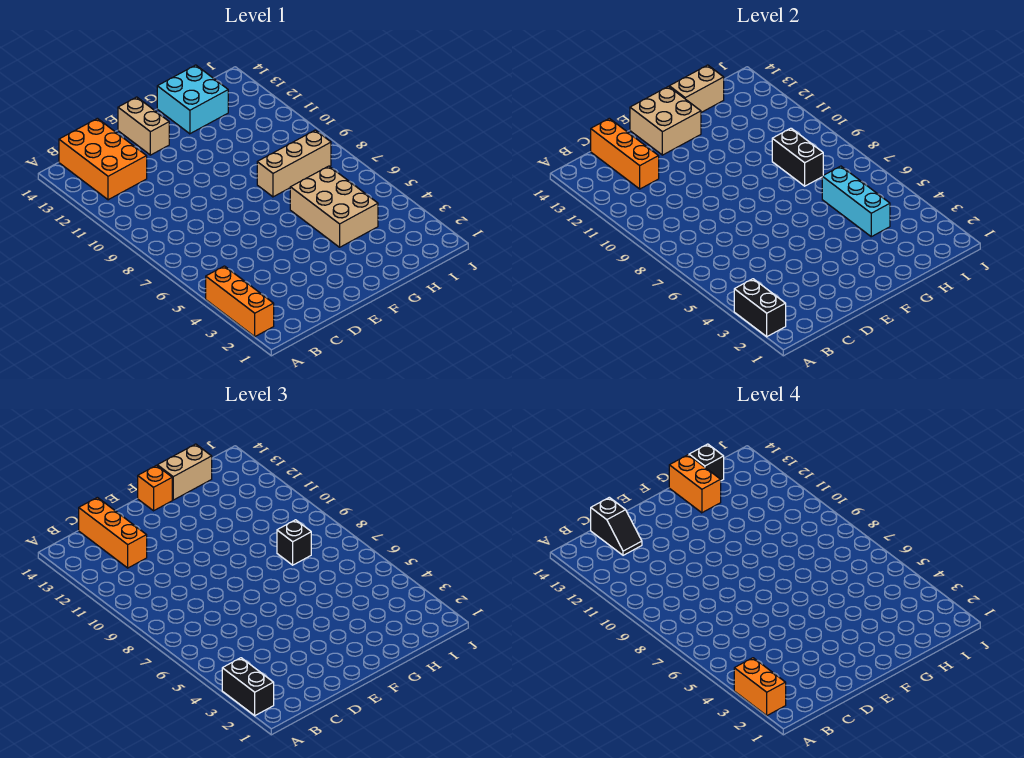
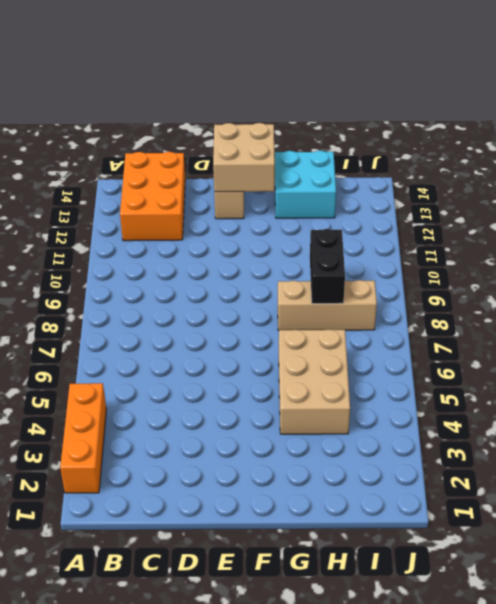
none -> black 1x2 brick [734,279,786,337]
none -> orange 1x3 brick [591,118,659,189]
none -> tan 1x2 brick [669,65,724,112]

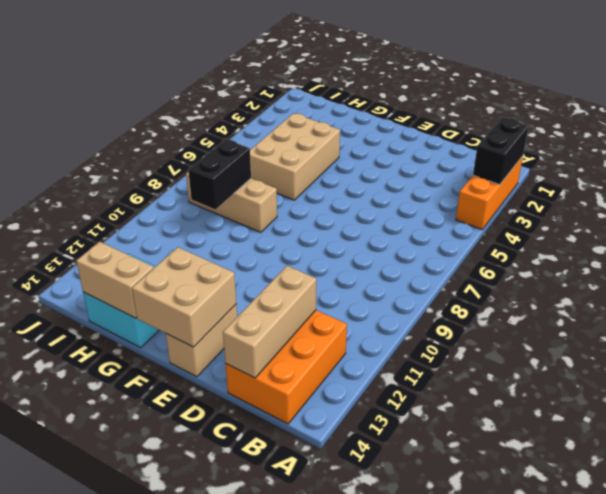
tan 1x3 brick [223,266,316,378] -> orange 1x3 brick [591,118,659,189]
none -> cyan 1x3 brick [822,166,890,237]
none -> black 1x2 brick [222,658,274,716]
none -> orange 1x3 brick [79,497,147,568]

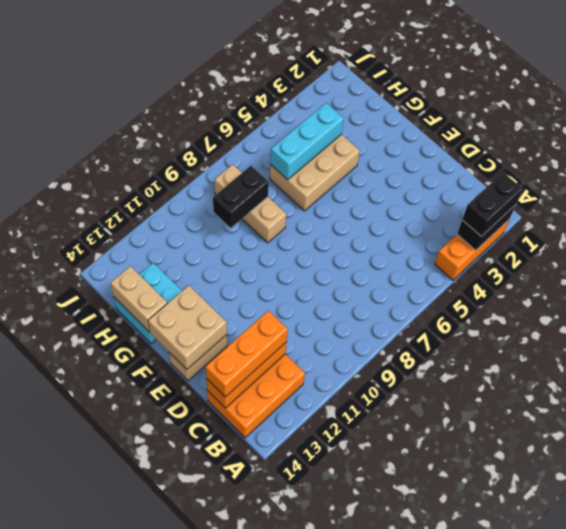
none -> orange 1x1 brick [138,465,172,511]
none -> tan 1x2 brick [157,444,212,500]
none -> black 1x1 brick [277,520,311,565]

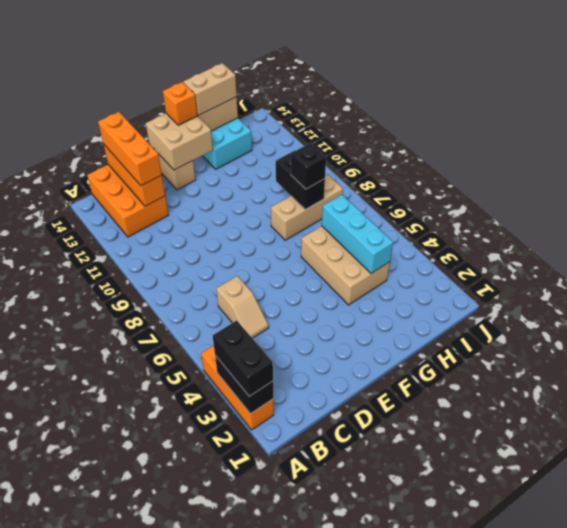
tan 1x2 slope [216,276,269,338] -> none
none -> orange 1x2 brick [734,658,786,716]
none -> black 1x2 slope [591,497,642,555]
none -> orange 1x2 brick [669,455,721,513]

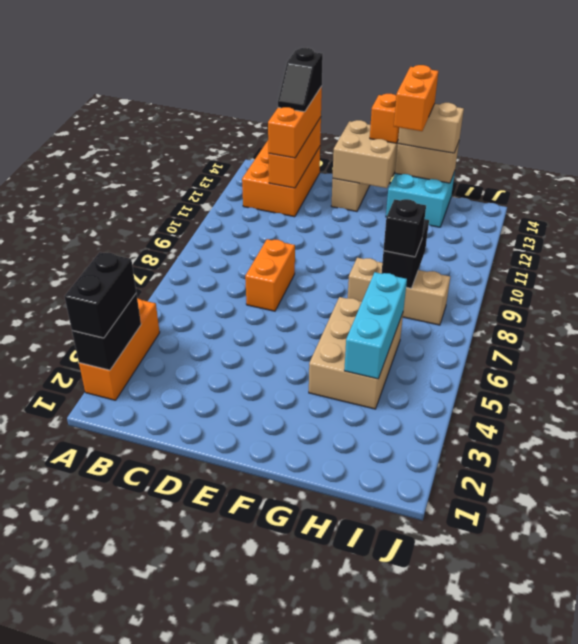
orange 1x2 brick [245,239,295,311] -> orange 1x2 brick moved to [734,658,786,716]
none -> black 1x1 brick [689,444,724,481]

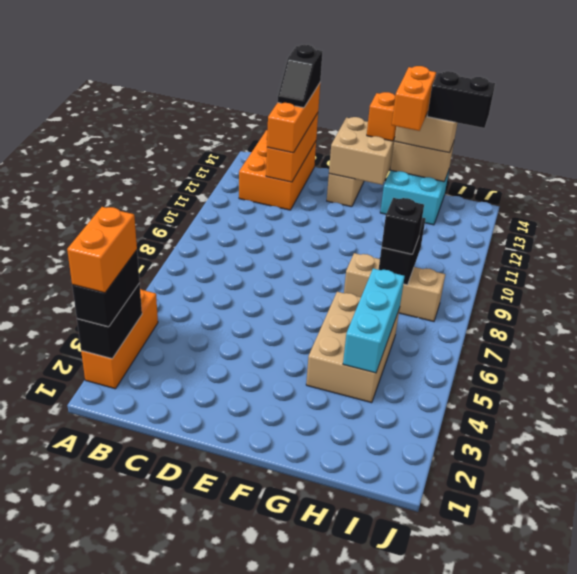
black 1x2 brick [427,71,495,128] -> black 1x1 brick [689,444,724,481]

